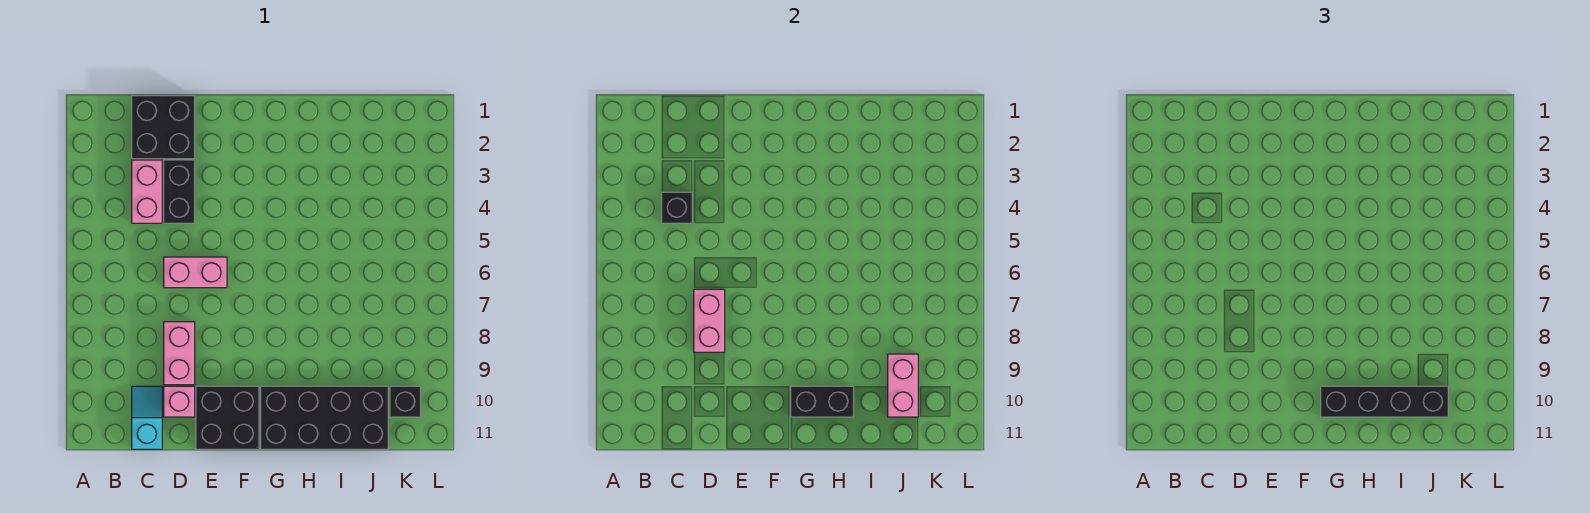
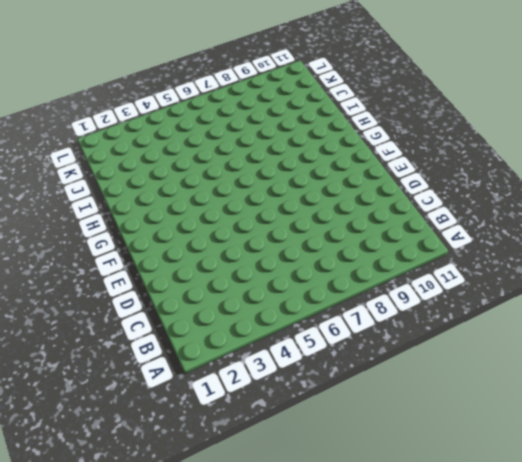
none -> black 2x2 brick [132,96,195,159]
none -> pink 1x2 brick [132,160,162,223]
none -> cyan 1x2 slope [132,386,162,449]

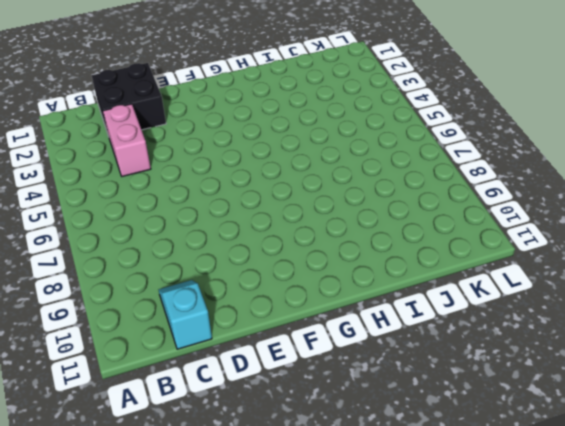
none -> black 1x2 brick [164,160,195,223]
none -> pink 1x2 brick [164,257,227,288]
none -> pink 1x2 brick [164,322,195,385]

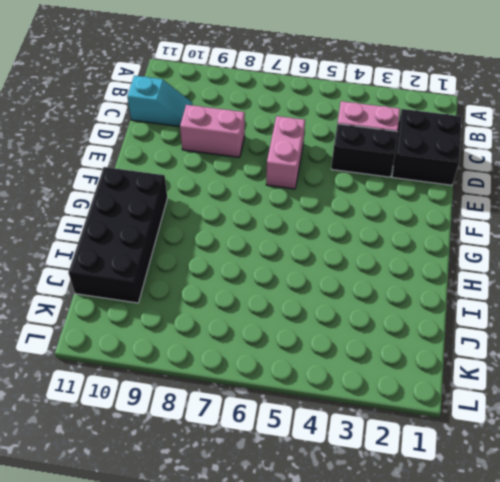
none -> pink 1x1 brick [164,386,195,417]
none -> black 2x2 brick [196,386,259,449]
none -> black 1x1 brick [390,386,421,417]

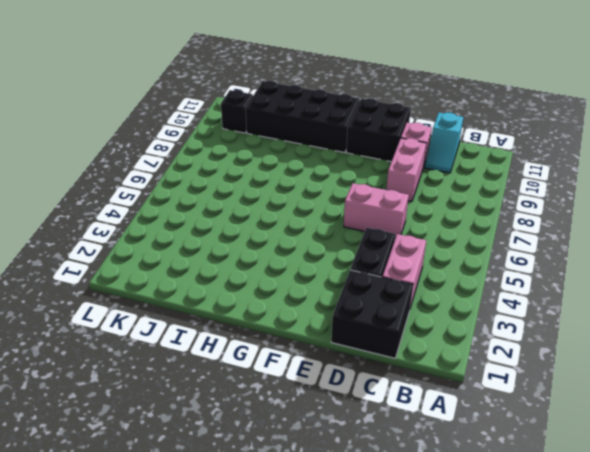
none -> black 1x1 brick [662,192,692,223]
none -> pink 1x2 brick [694,289,725,352]
none -> black 1x2 brick [791,386,854,417]

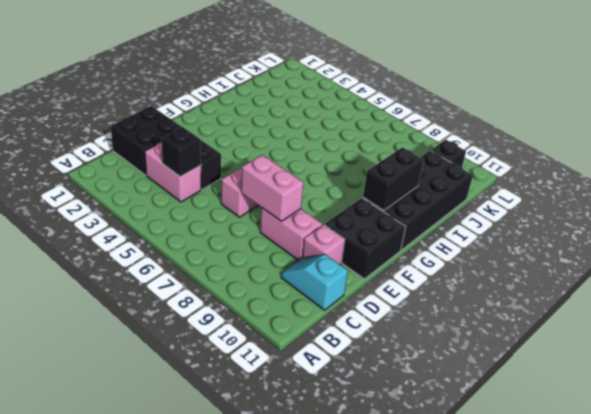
none -> pink 1x2 brick [888,354,918,417]
none -> black 1x4 brick [1321,386,1448,417]

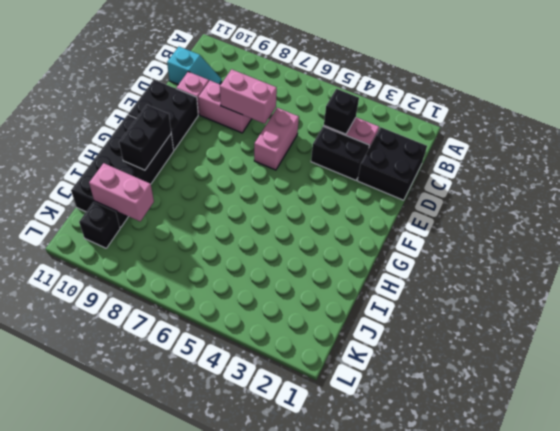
none -> black 1x4 brick [1321,386,1448,417]

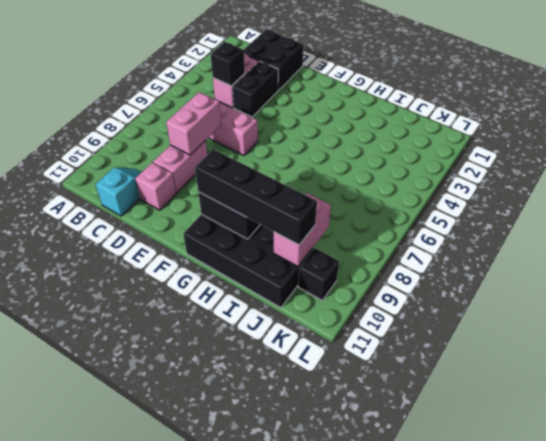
none -> black 2x2 brick [196,386,259,449]

